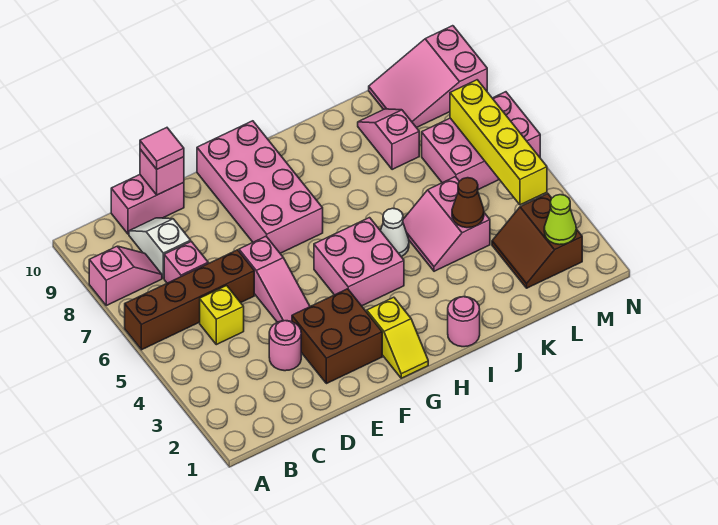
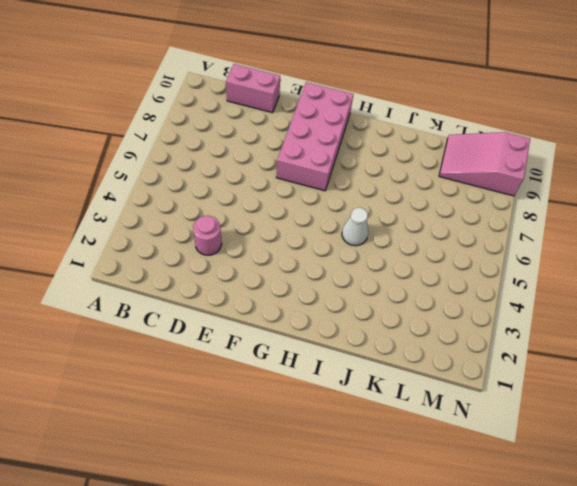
none -> brown 1x4 brick [125,250,254,350]
none -> pink 1x2 slope [89,246,162,305]
none -> yellow 1x1 brick [200,286,244,345]

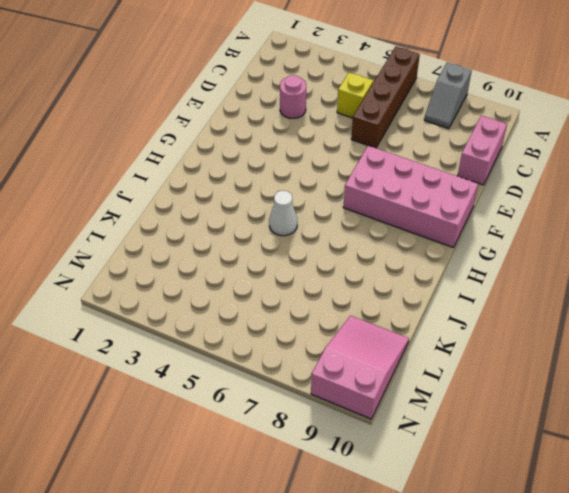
grey 1x2 slope [424,63,472,129] -> pink 1x2 slope [89,246,162,305]
none -> pink 1x1 brick [164,241,208,283]
none -> white 1x2 slope [129,218,191,278]
none -> brown 2x2 brick [292,289,382,384]

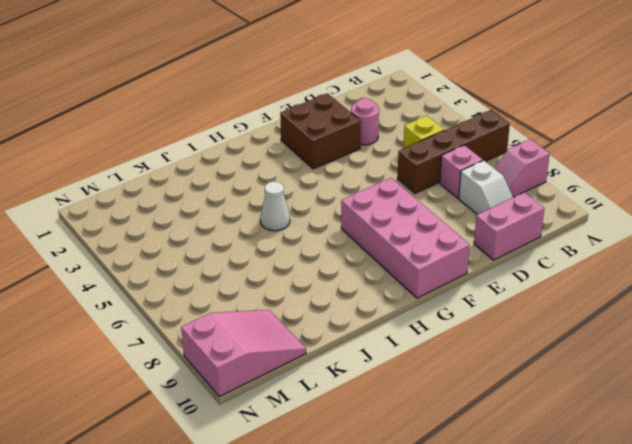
none -> pink 1x3 slope [239,236,310,322]
none -> yellow 1x2 slope [367,297,428,378]
none -> pink 2x2 brick [314,218,404,306]

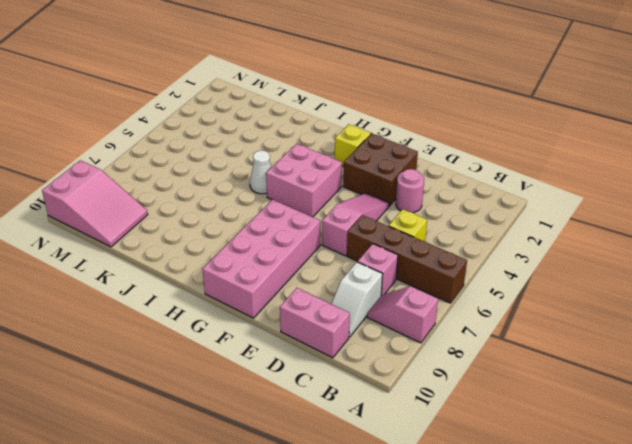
none -> pink 1x1 round brick [448,297,480,347]
none -> pink 2x2 slope [403,177,490,271]
none -> pink 1x2 slope [358,109,419,170]

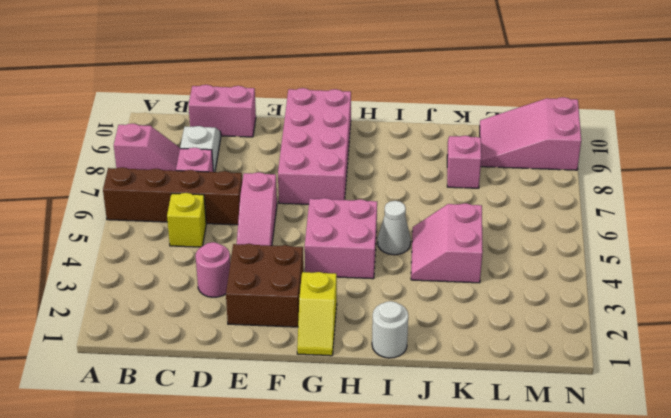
white 1x1 round brick [372,301,408,358] -> pink 1x1 round brick [448,297,480,347]
none -> brown 2x2 slope [492,194,582,288]
none -> pink 2x3 brick [422,92,540,190]
none -> pink 1x1 brick [140,149,184,195]

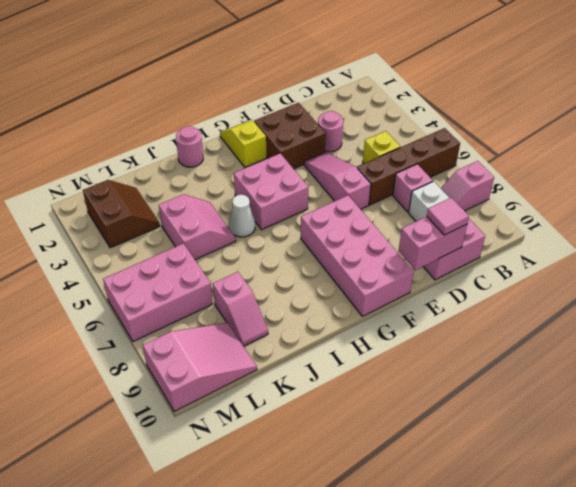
pink 1x2 brick [399,217,467,270] -> pink 1x1 brick [140,149,184,195]
none -> brown 1x1 cone [452,178,484,228]
none -> lime 1x1 cone [544,195,576,245]
none -> yellow 1x4 brick [450,80,547,205]

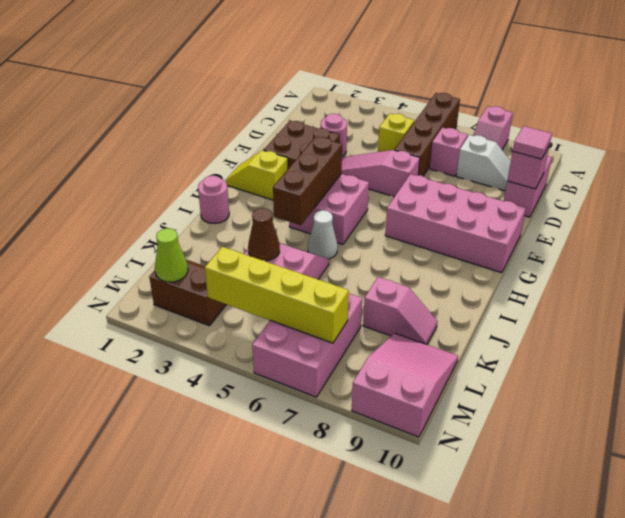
brown 1x3 brick [273,137,342,225] -> none

